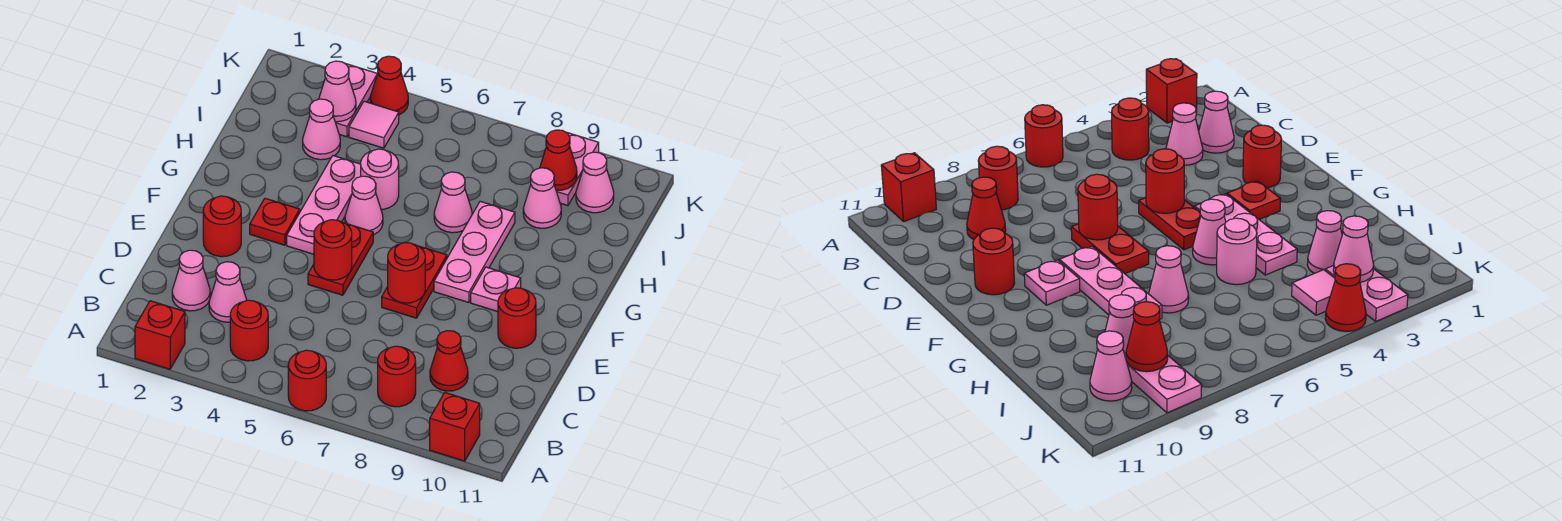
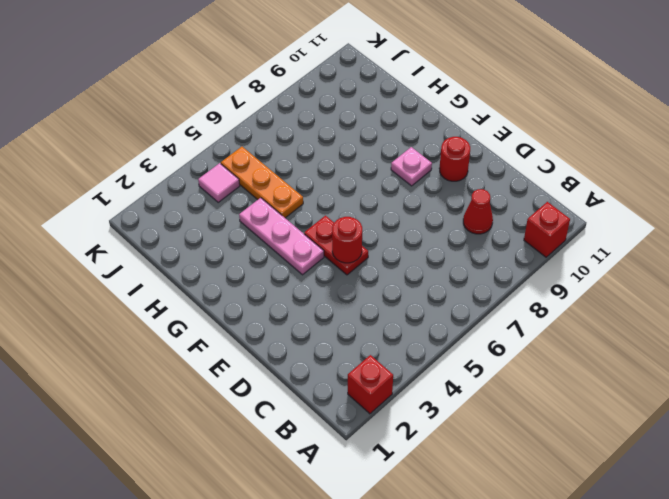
orange 1x3 plate [221,147,303,218] -> pink 1x1 round brick [361,149,399,209]
none -> red 1x1 round brick [288,350,326,411]
none -> red 1x1 round brick [230,300,268,361]
none -> red 1x1 round brick [378,346,416,407]
none -> pink 1x1 cone [172,250,210,311]

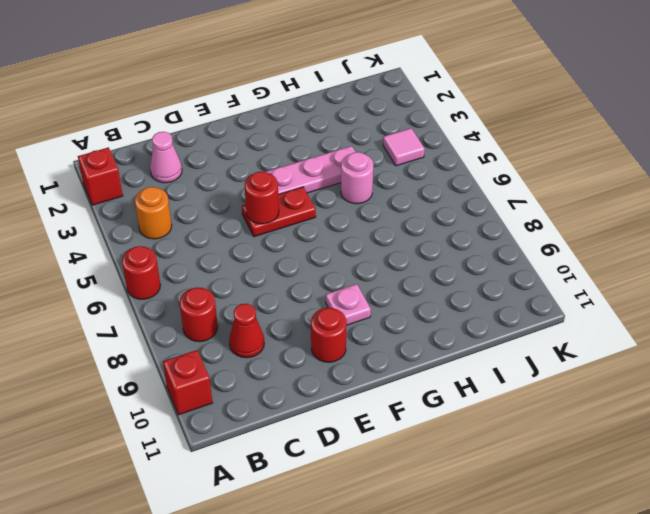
orange 1x1 round brick [135,187,172,239] -> red 1x1 round brick [230,300,268,361]
none -> pink 1x1 cone [209,262,247,322]
none -> red 1x1 round brick [203,196,241,257]
none -> red 1x2 plate [382,246,447,318]
none -> red 1x1 plate [250,198,300,245]

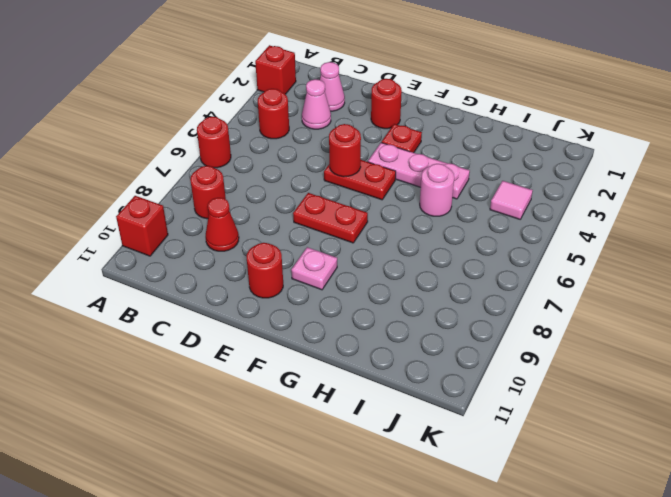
none -> pink 1x3 plate [434,201,515,303]
none -> pink 1x1 cone [345,176,383,235]
none -> pink 1x1 cone [434,172,472,233]
none -> pink 1x1 cone [303,99,340,160]

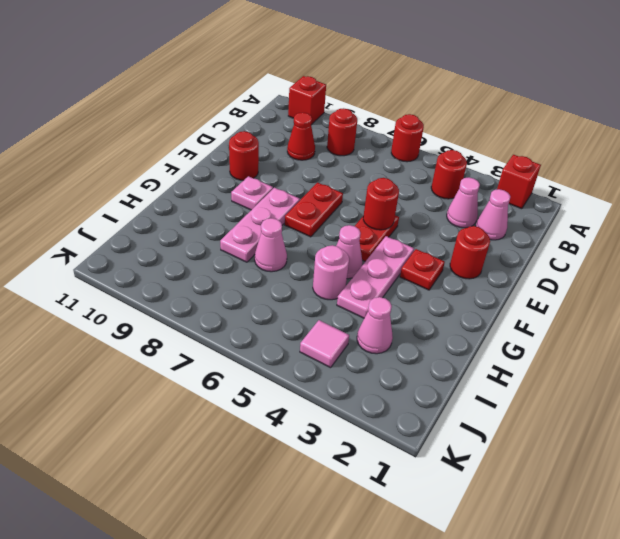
none -> pink 1x1 cone [523,168,561,228]
none -> pink 1x2 plate [335,64,378,137]
none -> pink 1x2 plate [556,132,599,206]
none -> pink 1x1 cone [576,152,614,213]

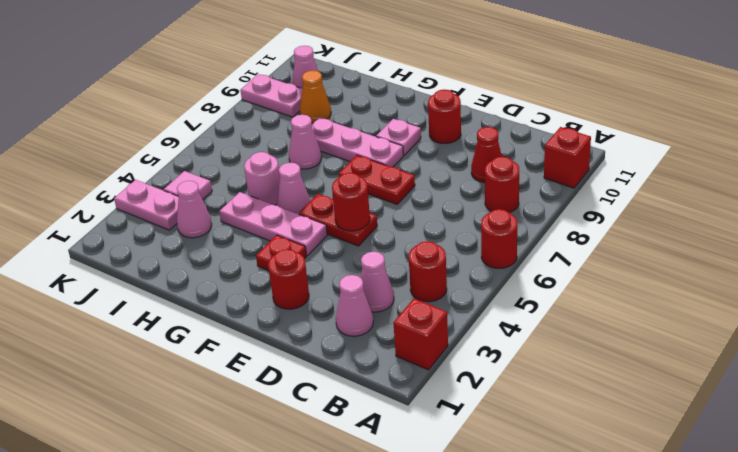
orange 1x1 cone [300,70,331,123] -> pink 1x1 cone [523,168,561,228]
none -> red 1x1 cone [370,56,408,115]
none -> red 1x1 round brick [388,243,425,303]
none -> pink 1x1 cone [319,61,356,122]
none -> red 1x1 cone [540,130,577,190]

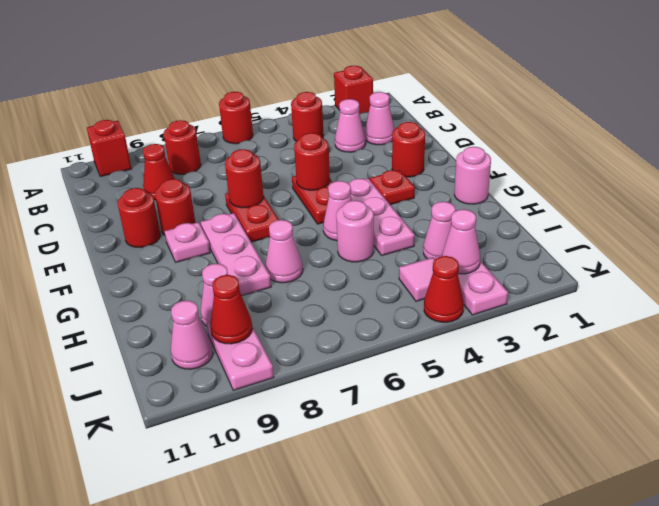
red 1x1 round brick [155,179,195,235] -> none
pink 1x1 round brick [454,147,491,204] -> none

